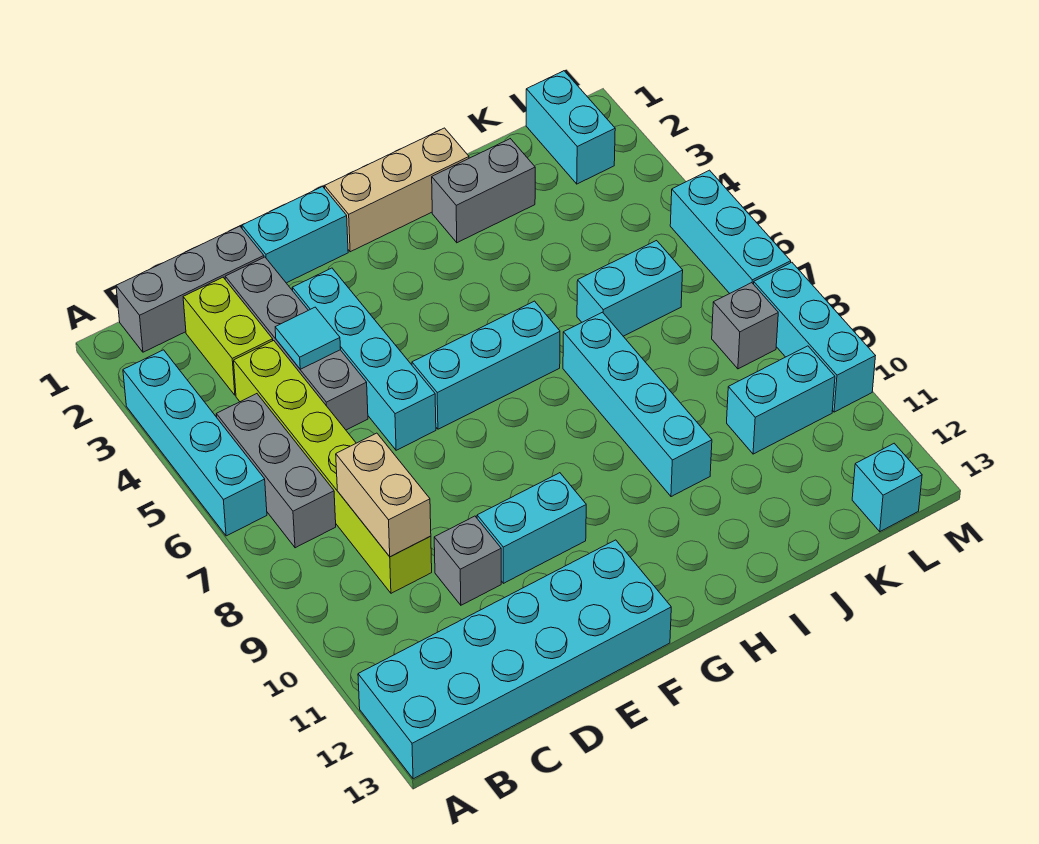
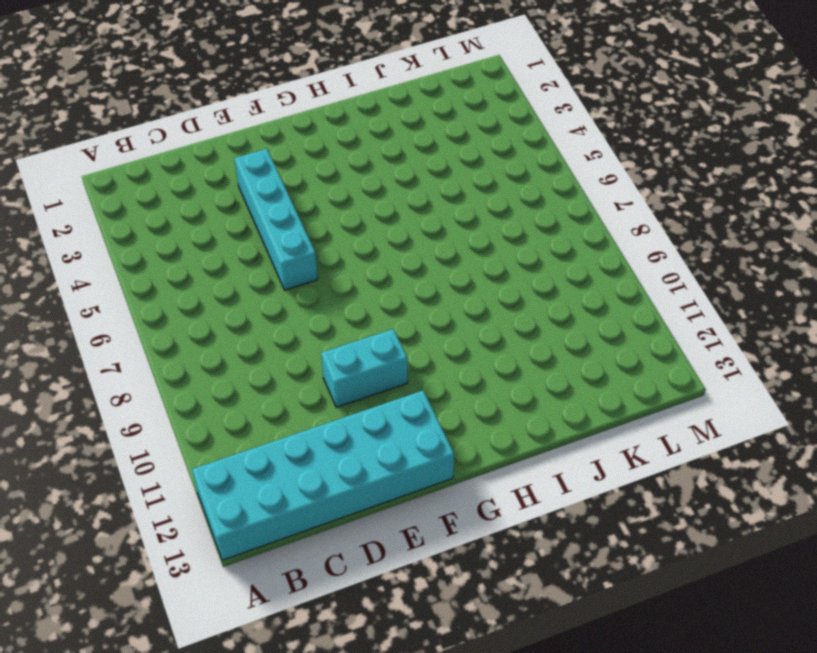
none -> cyan 1x4 brick [123,350,267,536]
none -> grey 1x3 brick [116,226,264,352]
none -> grey 1x3 brick [216,394,336,548]

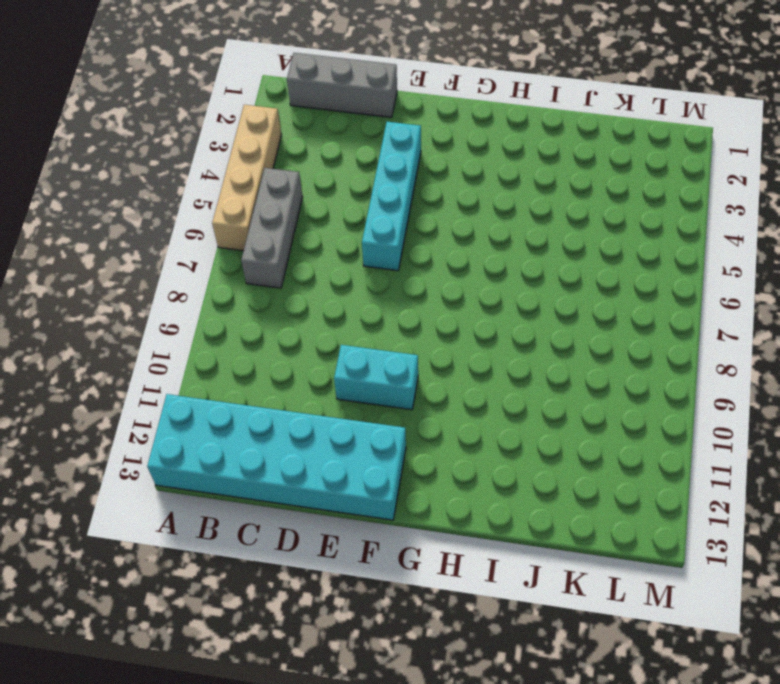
tan 1x4 brick [212,105,281,251] -> cyan 1x4 brick [123,350,267,536]
none -> lime 1x2 brick [183,277,273,395]
none -> lime 1x6 brick [234,341,432,593]
none -> grey 1x4 brick [225,257,368,430]

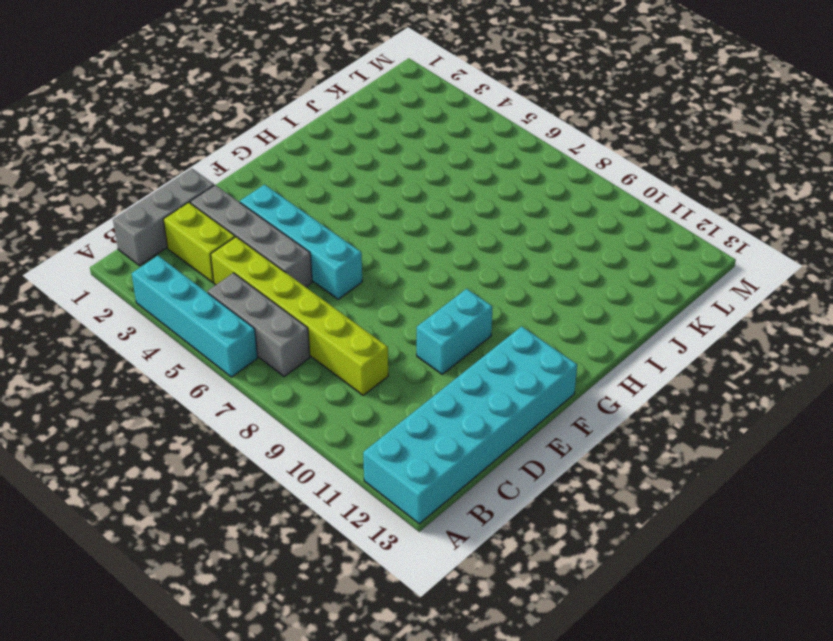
none -> grey 1x1 brick [434,516,501,605]
none -> cyan 1x2 brick [242,187,348,283]
none -> cyan 1x3 brick [412,301,560,429]

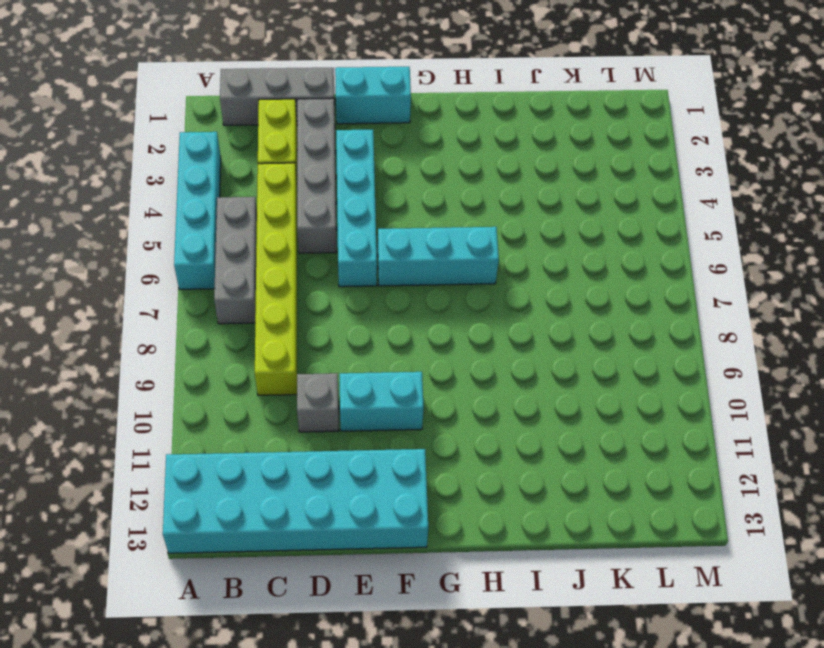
none -> tan 1x3 brick [325,128,469,252]
none -> grey 1x2 brick [432,139,535,243]
none -> cyan 1x4 brick [563,312,712,497]

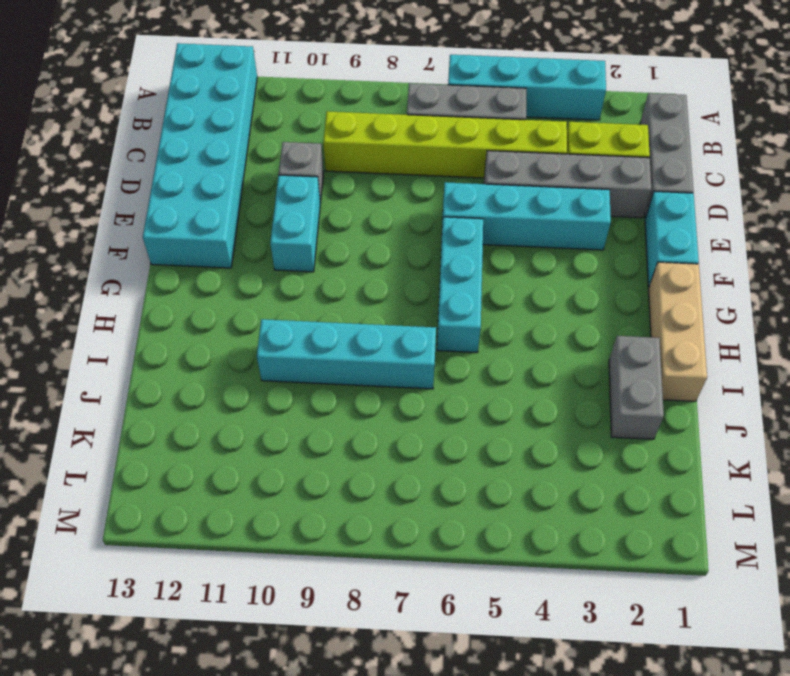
none -> cyan 1x2 brick [577,241,683,336]
none -> cyan 1x2 brick [727,346,835,454]
none -> cyan 1x2 brick [526,71,615,184]

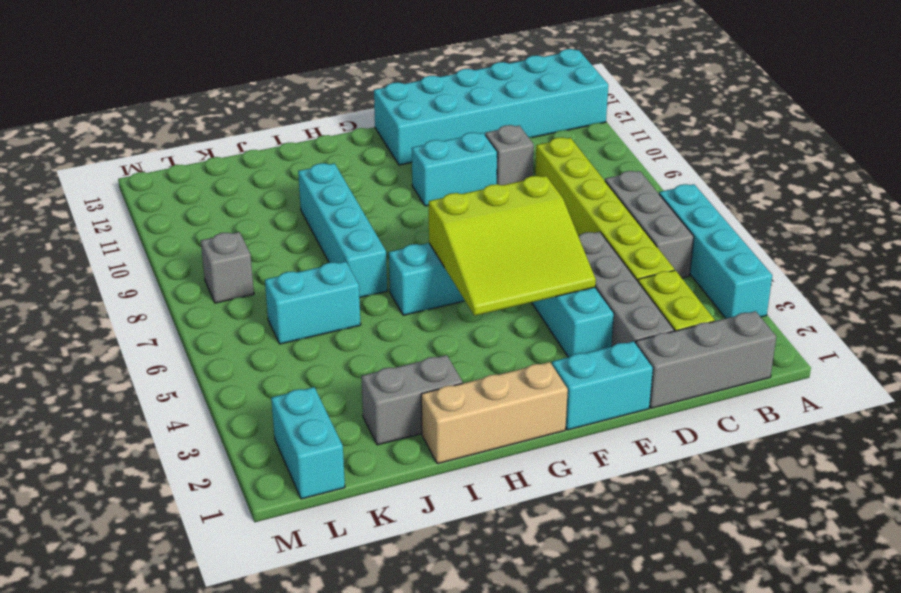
lime 3x3 slope [429,176,596,316] -> none
none -> cyan 1x2 brick [727,346,835,454]
none -> cyan 1x1 brick [852,443,922,532]
none -> cyan 1x3 brick [670,170,791,293]

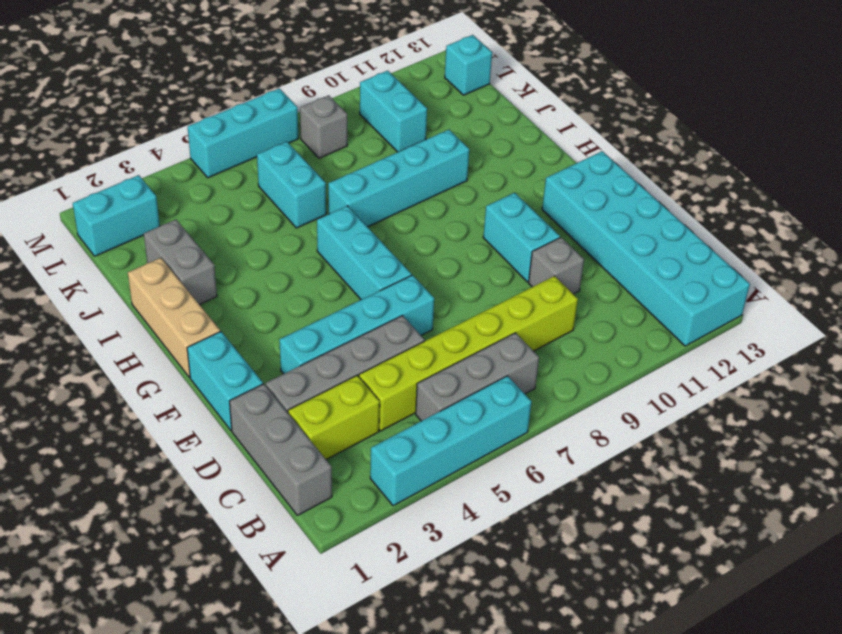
none -> cyan 1x3 brick [754,262,875,412]
none -> tan 1x2 brick [336,433,431,557]
none -> cyan 1x1 tile [275,307,341,369]

